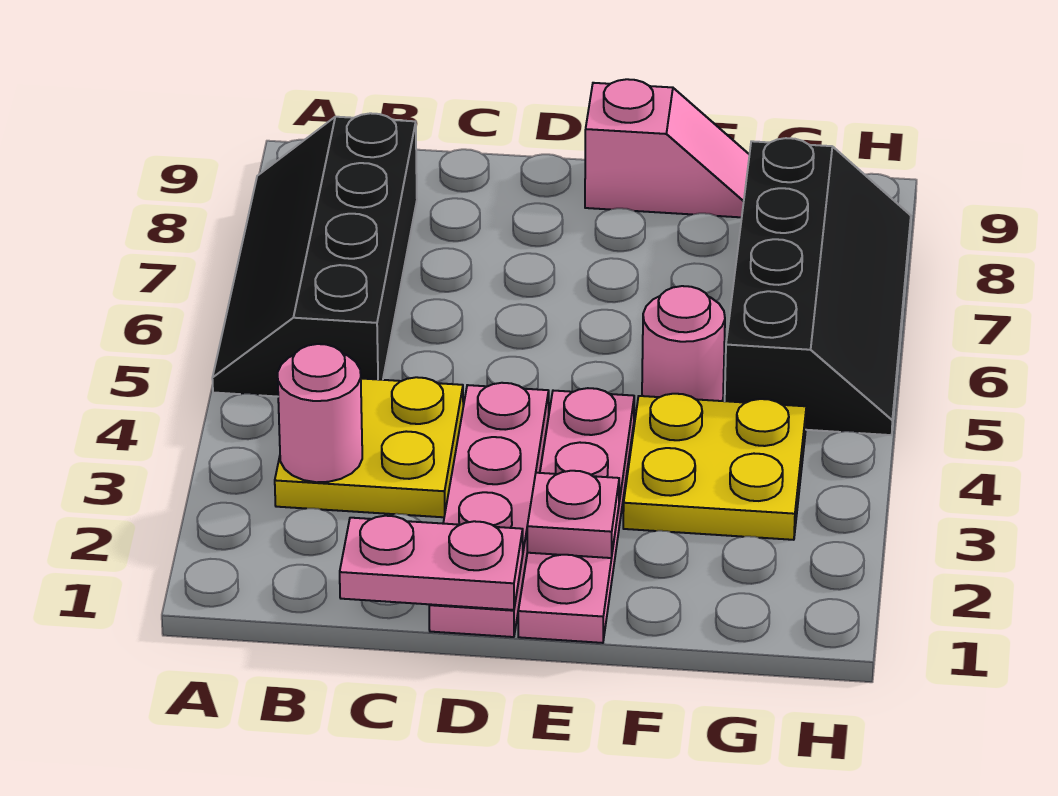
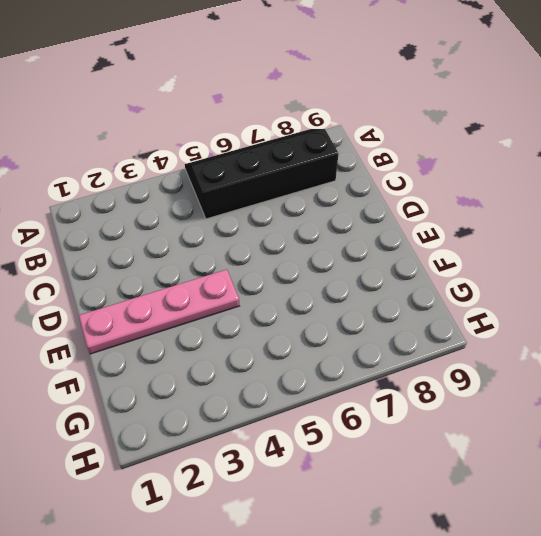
none -> yellow 2x2 plate [275,377,463,517]
none -> pink 1x4 plate [429,383,549,637]

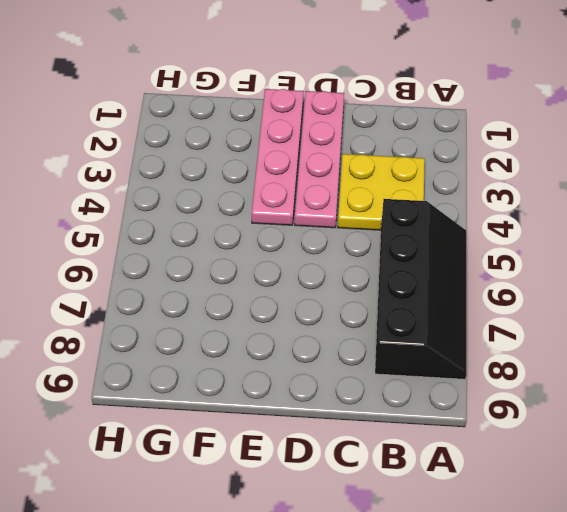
none -> pink 1x2 slope [585,79,749,217]
none -> yellow 2x2 plate [623,394,806,540]

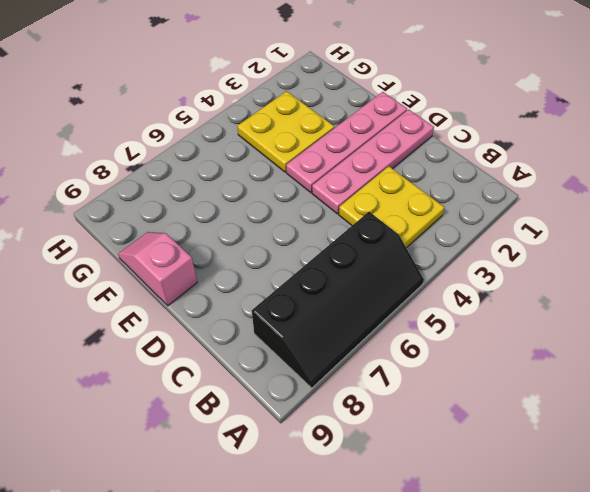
none -> pink 1x1 round brick [642,286,725,401]
none -> black 2x4 slope [725,138,911,435]

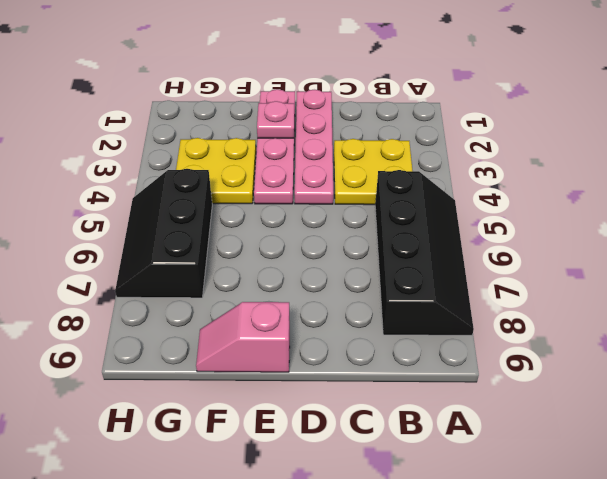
black 2x3 slope [115,169,212,298] -> black 2x4 slope [725,138,911,435]
none -> pink 1x1 round brick [642,286,725,401]
none -> pink 1x1 round brick [278,344,362,482]

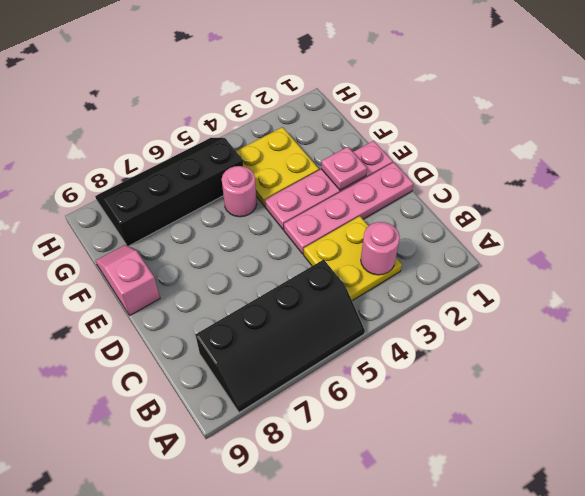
none -> pink 1x2 plate [340,516,523,610]

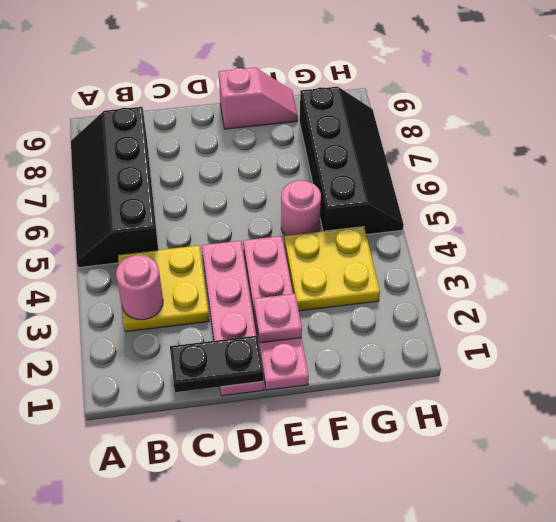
black 1x2 plate [170,336,264,392] -> pink 1x2 plate [340,516,523,610]

